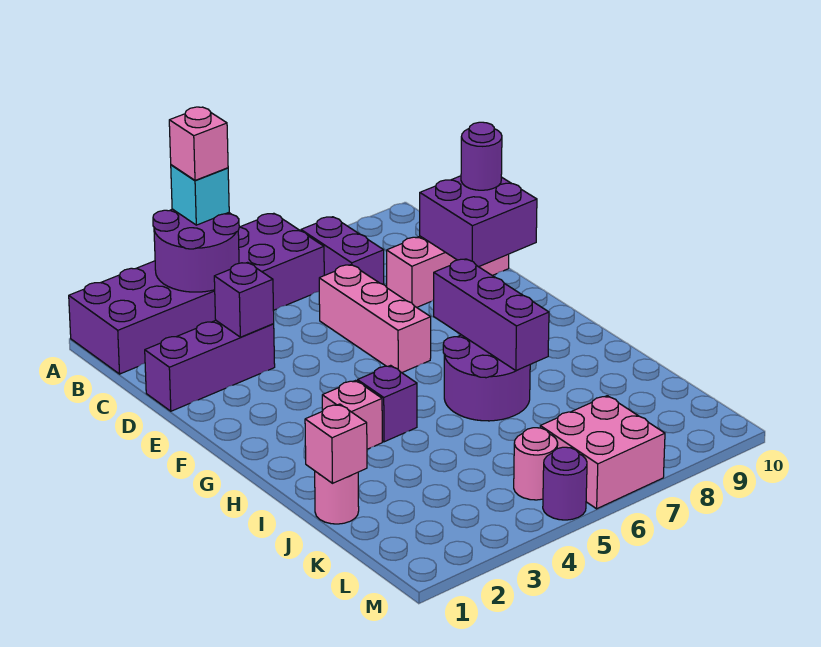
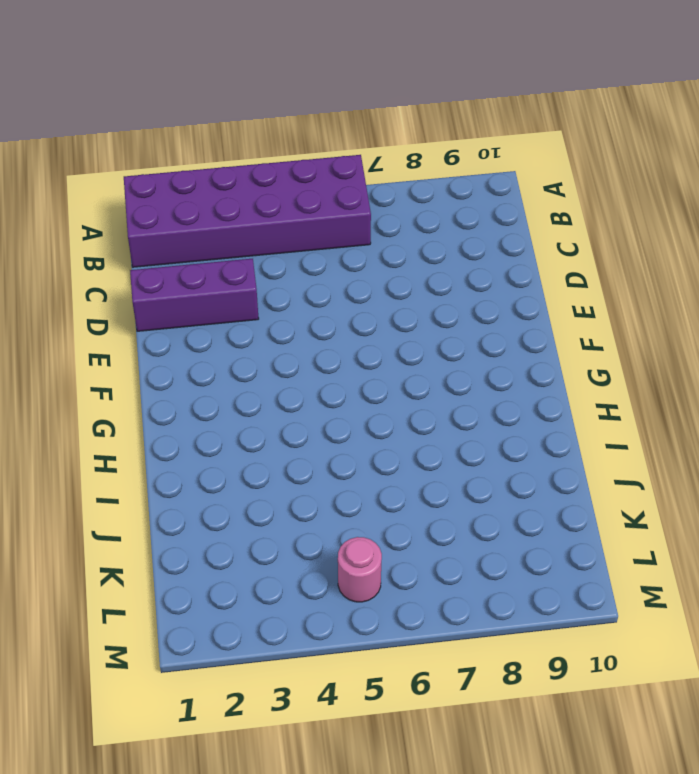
none -> purple 1x2 brick [301,217,384,284]
none -> pink 1x3 brick [319,265,431,373]
none -> pink 1x3 brick [387,236,509,307]

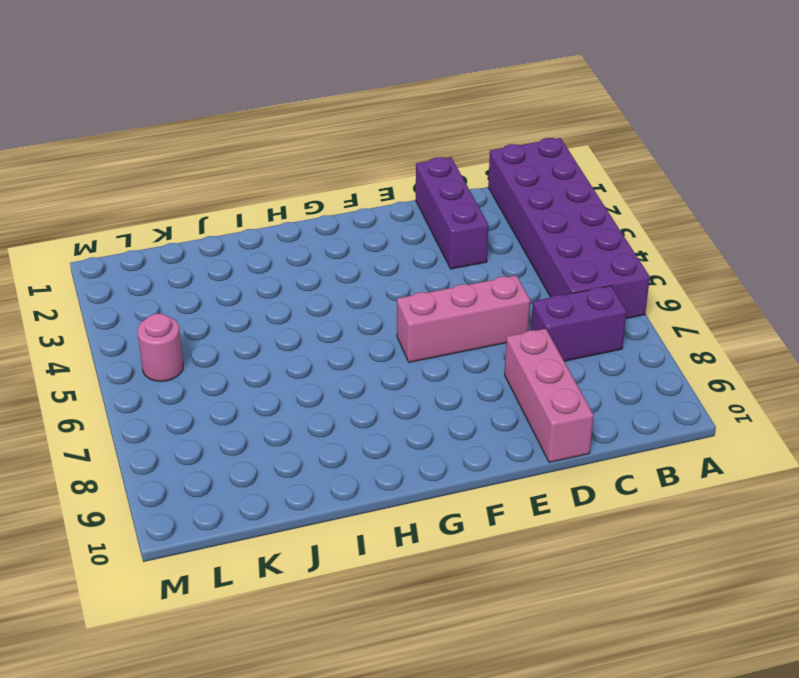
none -> pink 1x1 brick [322,380,382,449]
none -> purple 1x1 brick [358,365,417,442]
none -> purple 2x2 round brick [443,335,530,421]

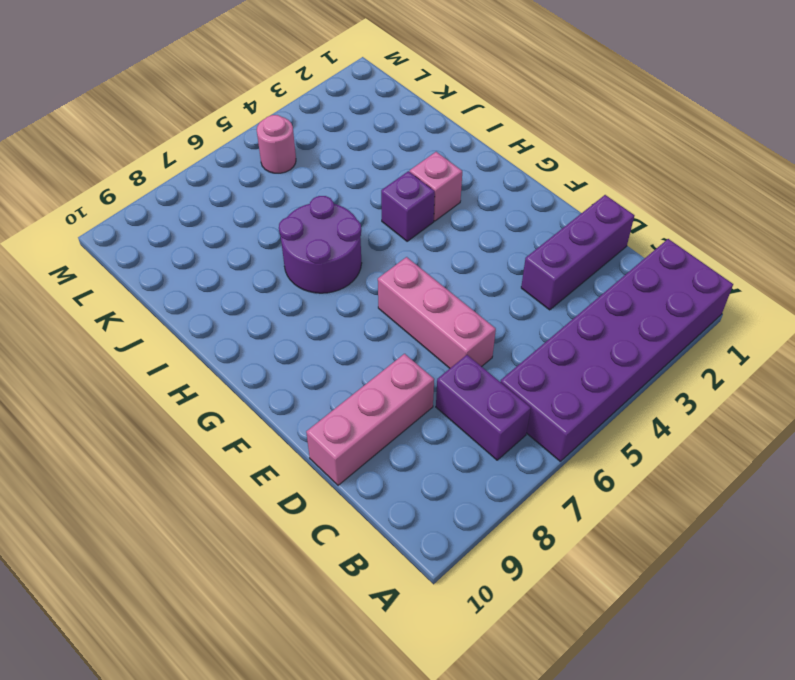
none -> pink 1x1 round brick [315,471,359,524]
none -> pink 2x2 brick [540,396,665,509]
none -> purple 1x1 round brick [543,447,587,520]

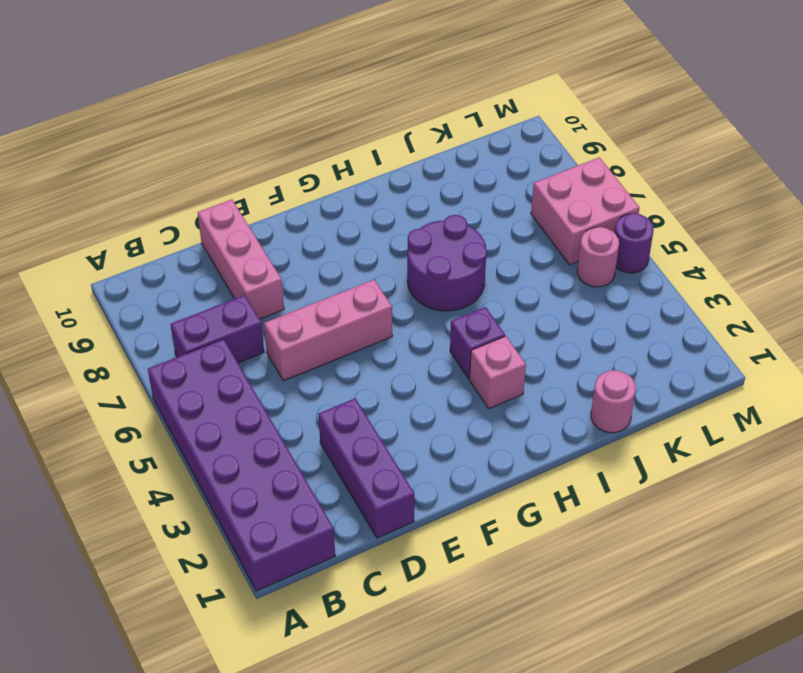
none -> purple 2x2 round brick [153,209,239,292]
none -> purple 1x1 brick [214,262,274,337]
none -> purple 2x2 brick [420,176,537,267]

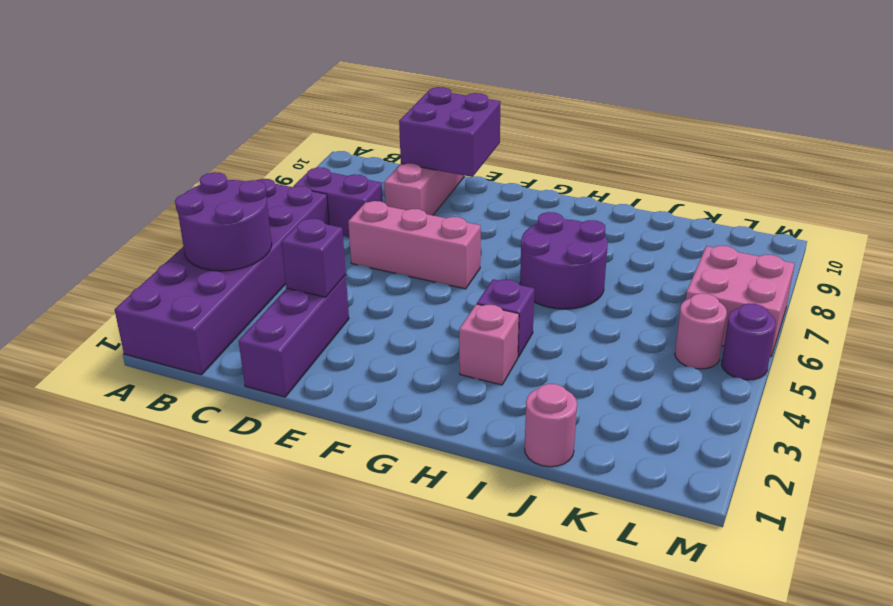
none -> purple 1x3 brick [434,259,549,371]
none -> pink 1x1 brick [305,404,367,483]
none -> cyan 1x1 brick [171,165,229,225]

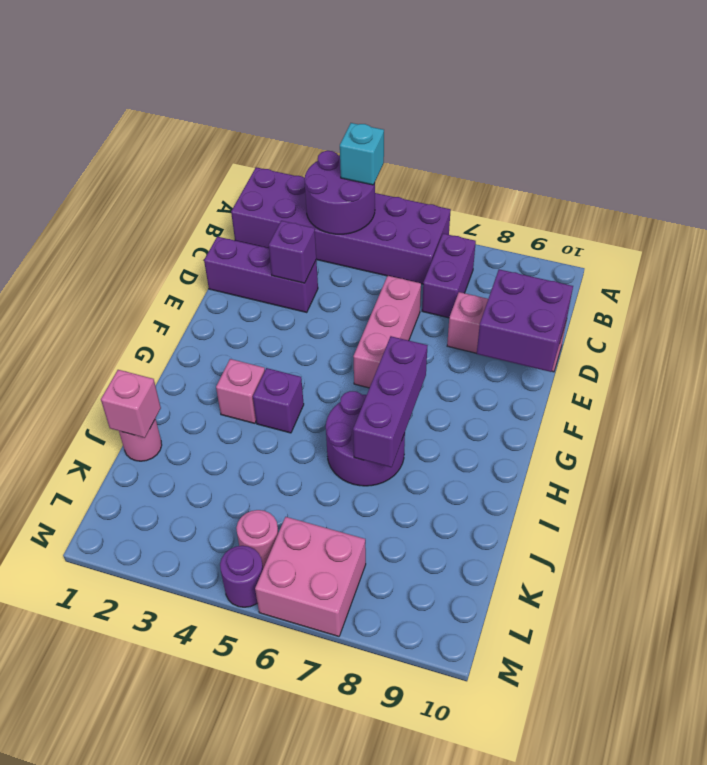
none -> purple 1x1 round brick [461,122,502,190]
none -> pink 1x1 brick [169,107,228,180]

